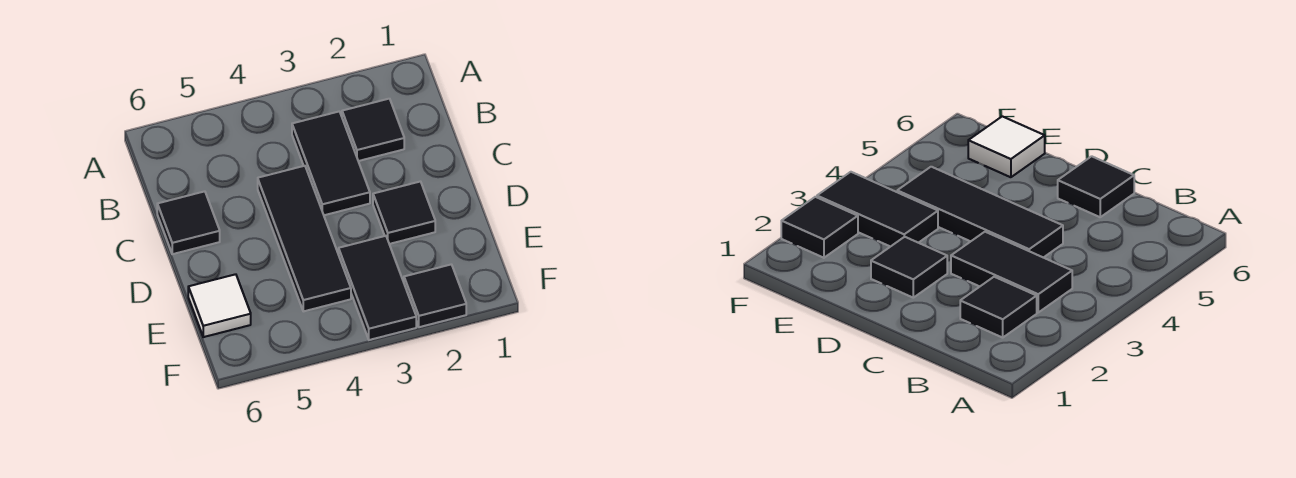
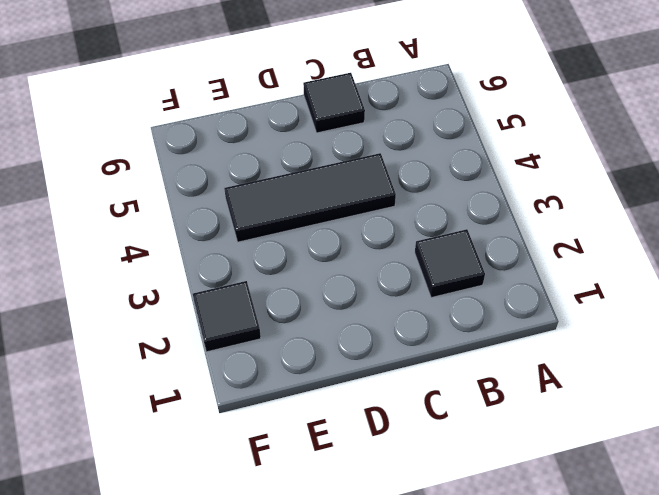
none -> black 1x2 tile [292,111,370,215]
none -> black 1x1 tile [373,182,435,244]

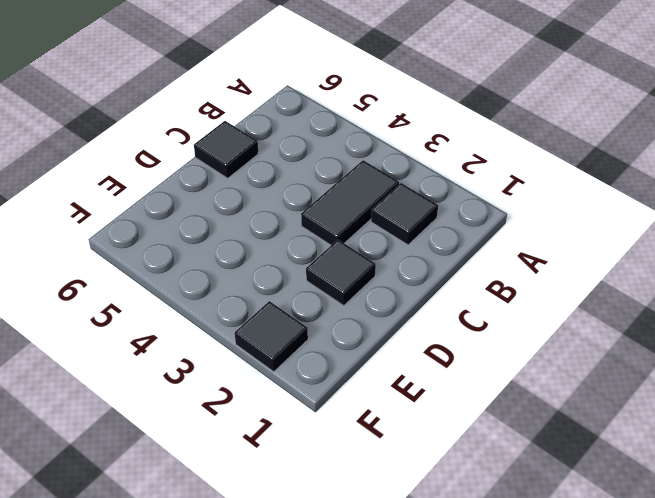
none -> black 1x3 tile [258,166,351,311]
none -> black 1x2 tile [339,236,416,340]

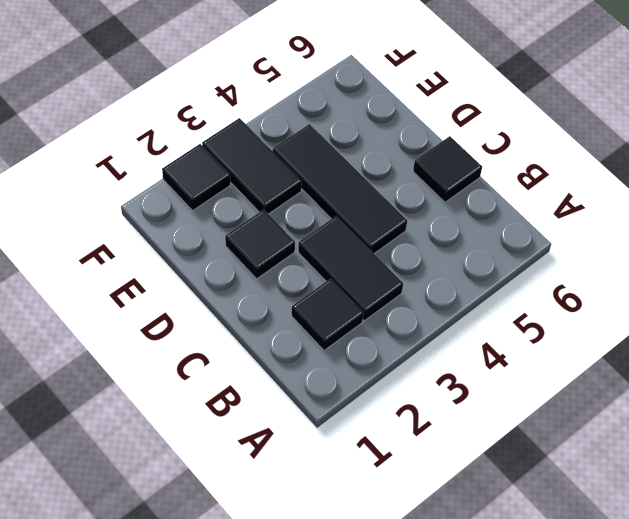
none -> white 1x1 tile [188,274,251,337]

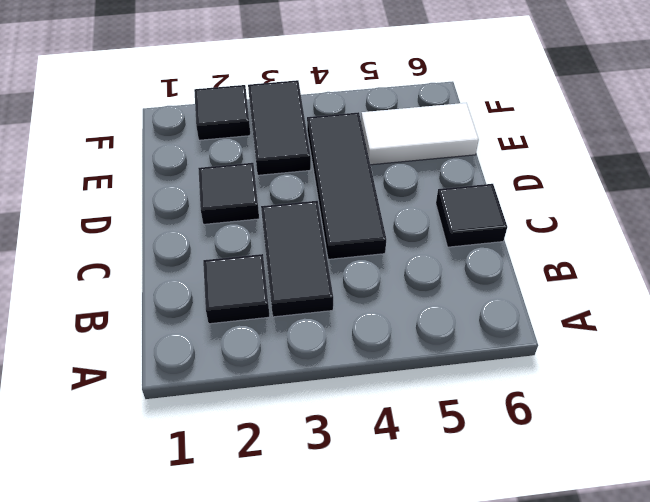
white 1x2 tile [361,103,479,165] -> white 1x1 tile [188,274,251,337]

